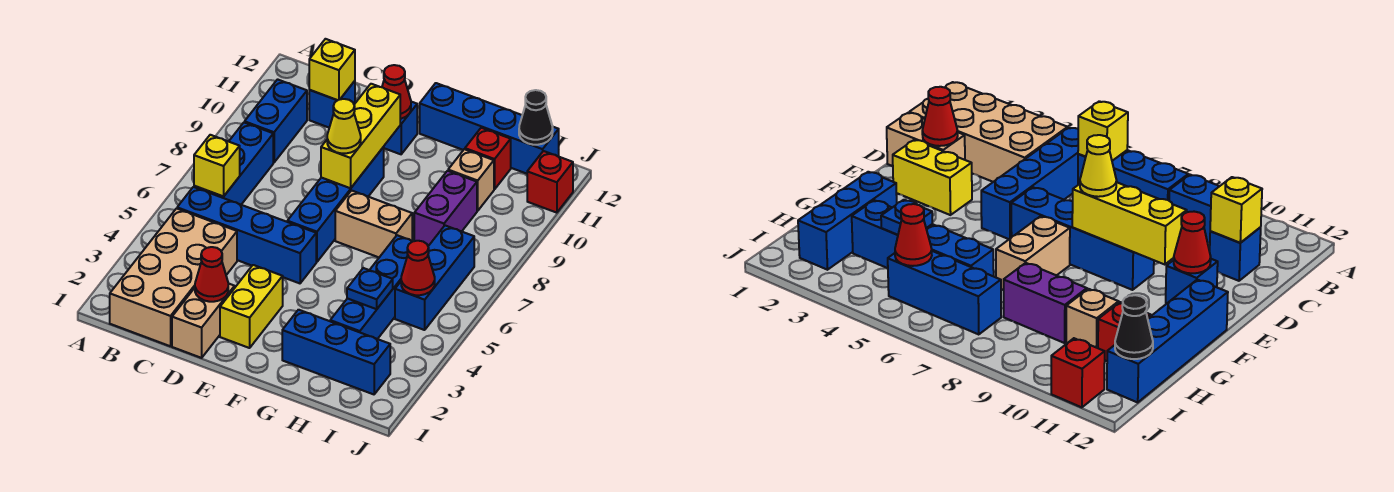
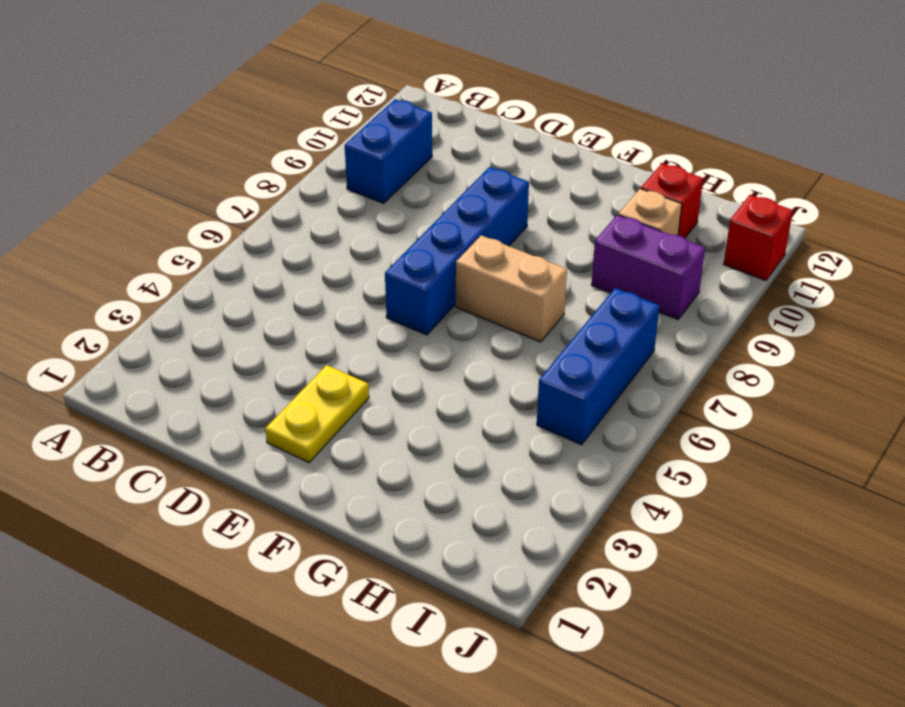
yellow 1x2 plate [265,365,369,463] -> yellow 1x2 brick [220,265,283,348]
purple 1x2 brick [592,215,705,319] -> purple 1x2 brick turned to [414,171,477,246]
none -> tan 2x4 brick [110,209,237,346]
none -> blue 1x4 brick [177,187,316,283]
none -> blue 1x3 brick [194,122,273,205]

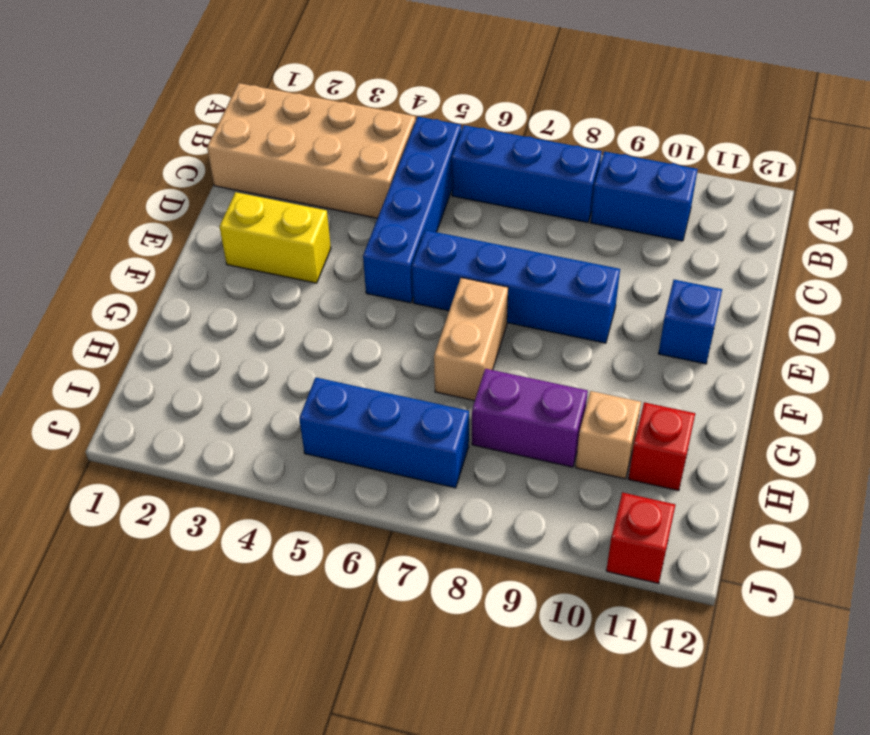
none -> blue 1x1 brick [309,81,355,127]
none -> tan 1x2 brick [172,283,235,358]
none -> blue 1x4 brick [420,83,559,174]

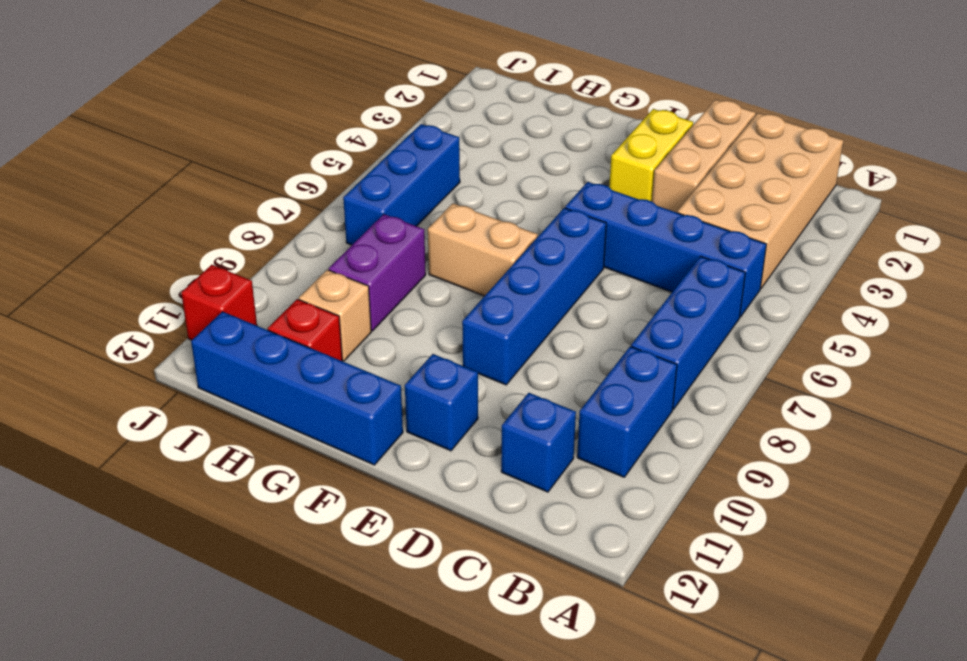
tan 1x3 brick [652,100,756,213] -> tan 1x2 brick [172,283,235,358]
none -> blue 1x3 brick [282,310,390,394]
none -> blue 1x4 brick [330,235,413,339]
none -> yellow 1x1 brick [194,135,240,197]

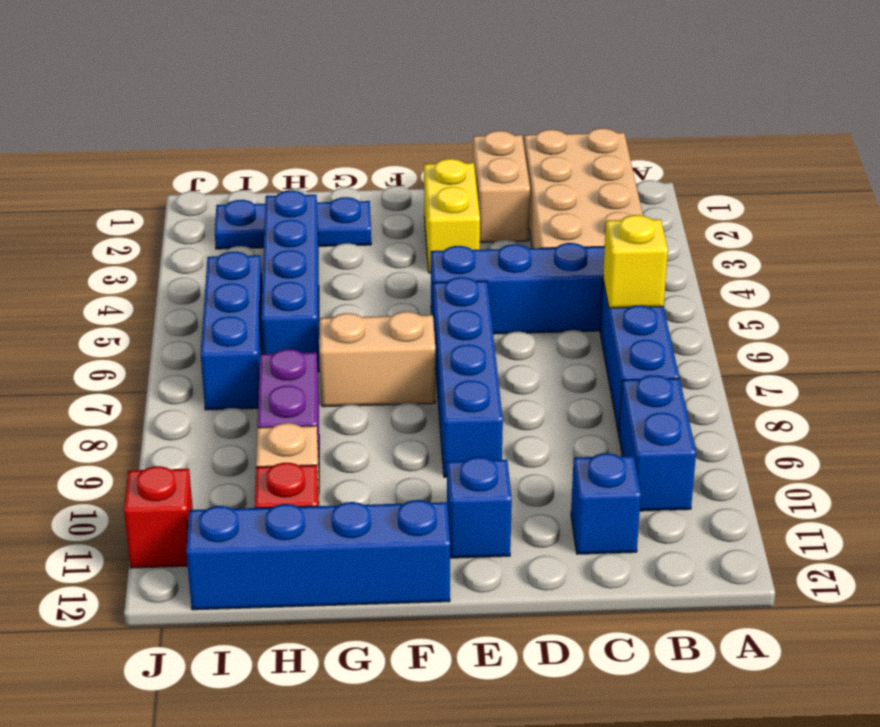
blue 1x3 plate [215,197,371,249] -> blue 1x3 brick [282,310,390,394]
none -> yellow 1x1 brick [309,39,355,100]
none -> red 1x1 cone [195,247,228,302]
none -> yellow 1x3 brick [321,84,400,188]

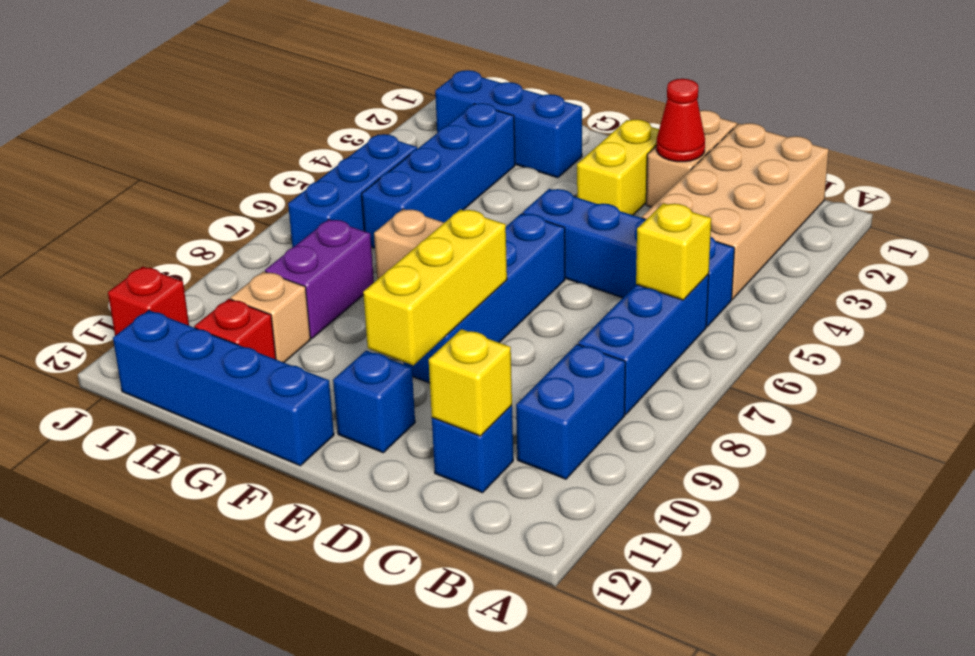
none -> red 1x1 cone [382,65,411,119]
none -> blue 1x1 plate [347,268,393,309]
none -> red 1x1 cone [401,241,435,295]

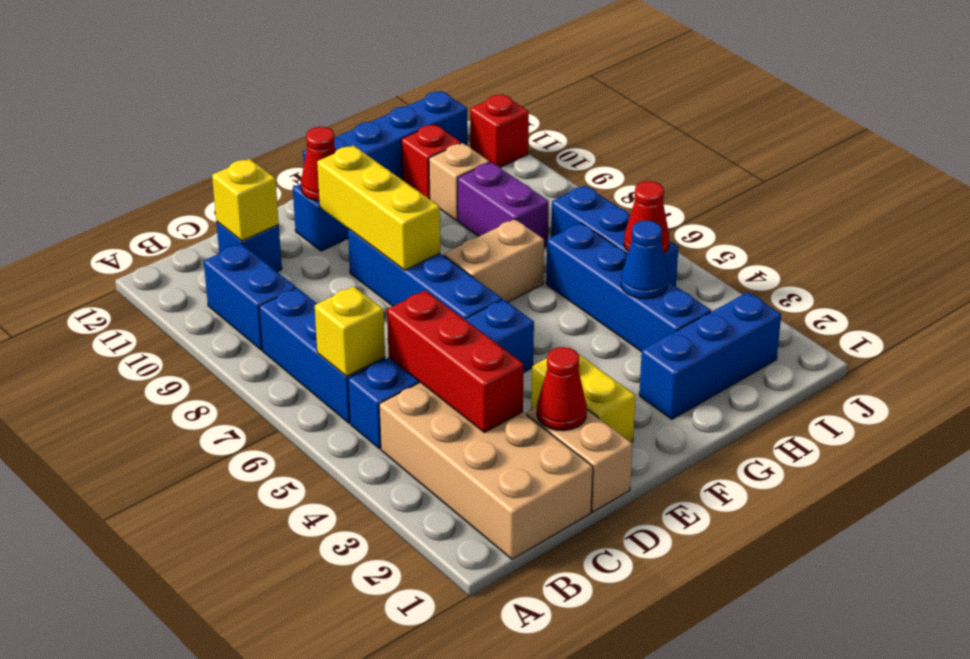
red 1x3 brick [387,290,523,433] -> none
blue 1x1 cone [621,221,668,299] -> blue 1x1 plate [347,268,393,309]
none -> black 1x1 cone [519,90,553,145]
none -> yellow 1x1 cone [327,99,361,153]

